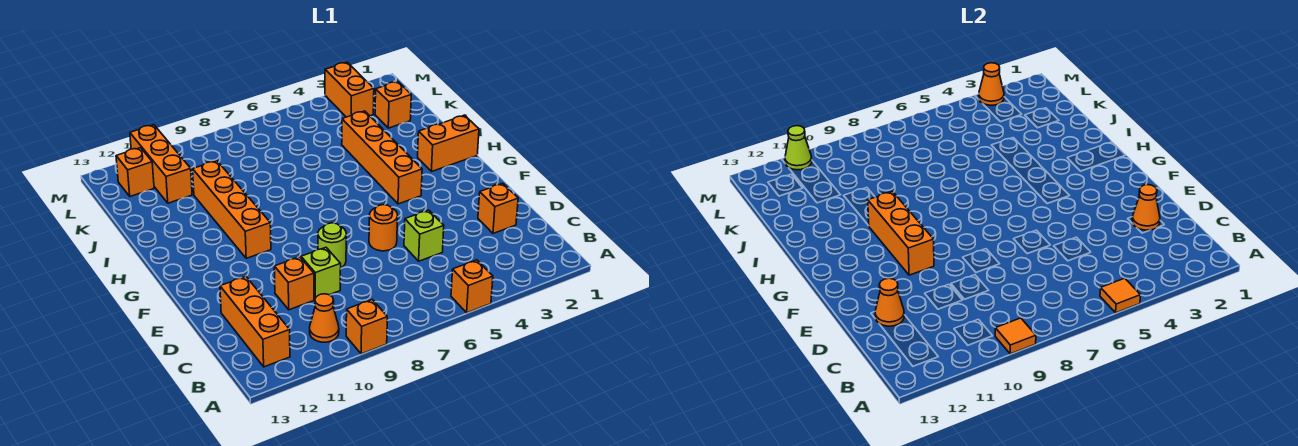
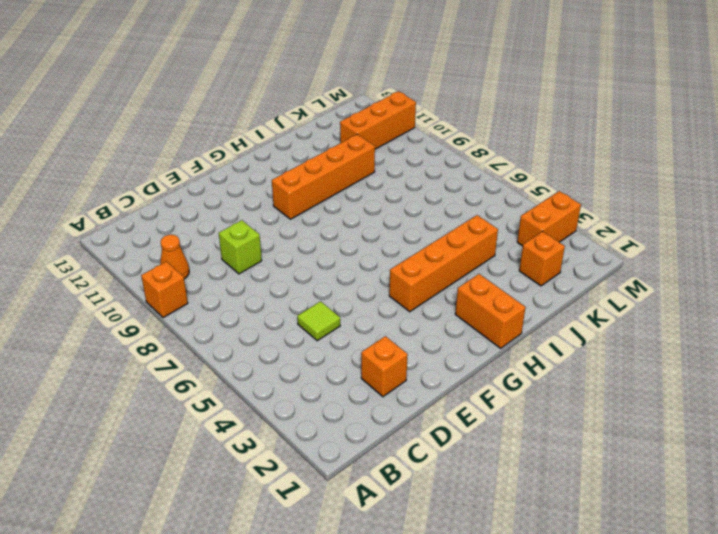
lime 1x1 tile [297,301,340,341] -> lime 1x1 brick [404,210,444,261]
none -> orange 1x1 brick [451,260,493,313]
none -> orange 1x3 brick [220,276,290,367]
none -> orange 1x1 brick [274,257,314,310]

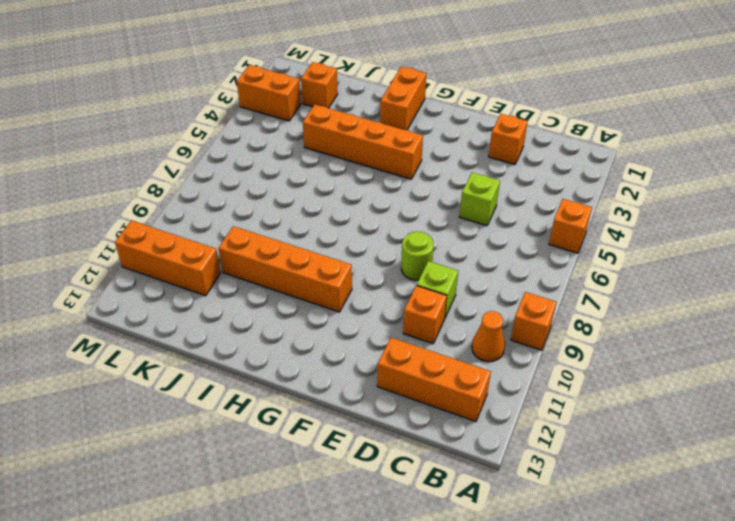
none -> orange 1x1 round brick [369,205,398,251]
none -> orange 1x1 brick [116,148,154,196]
none -> orange 1x1 tile [1100,278,1141,313]

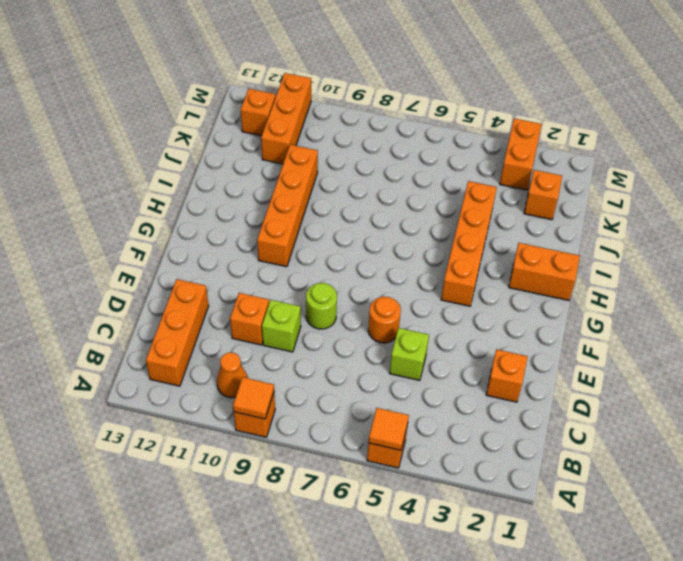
none -> orange 1x1 cone [1132,185,1160,230]
none -> orange 1x1 cone [875,278,904,326]
none -> orange 1x3 brick [868,191,934,275]

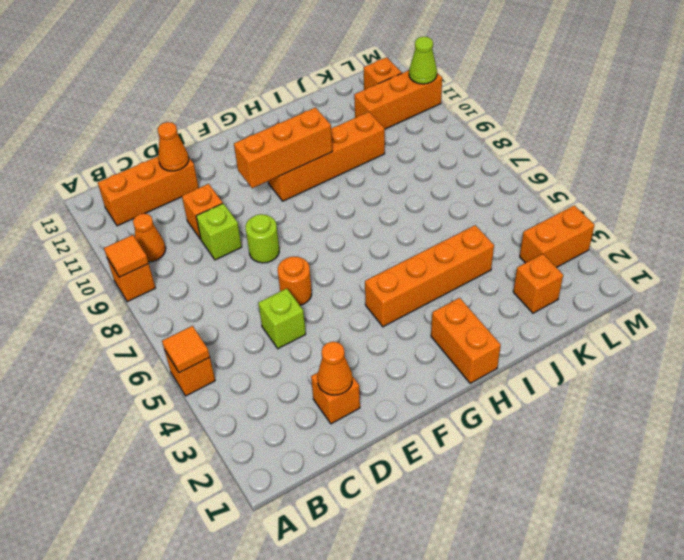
none -> orange 1x1 cone [979,63,1004,105]

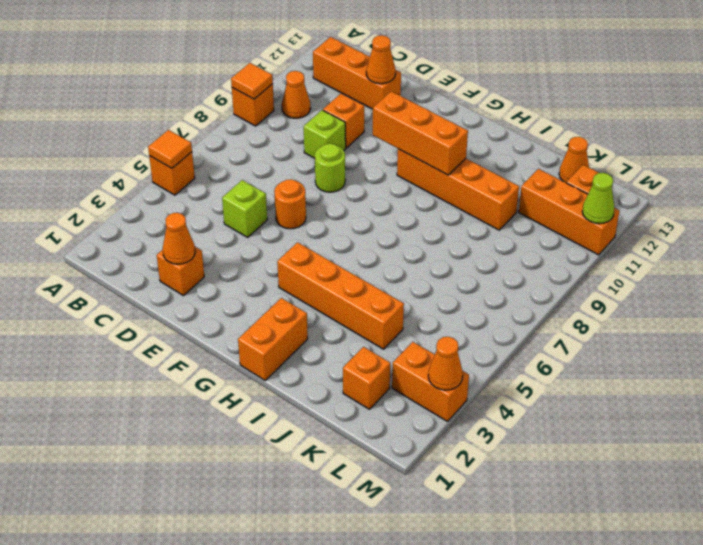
orange 1x1 cone [559,137,589,183] -> none

